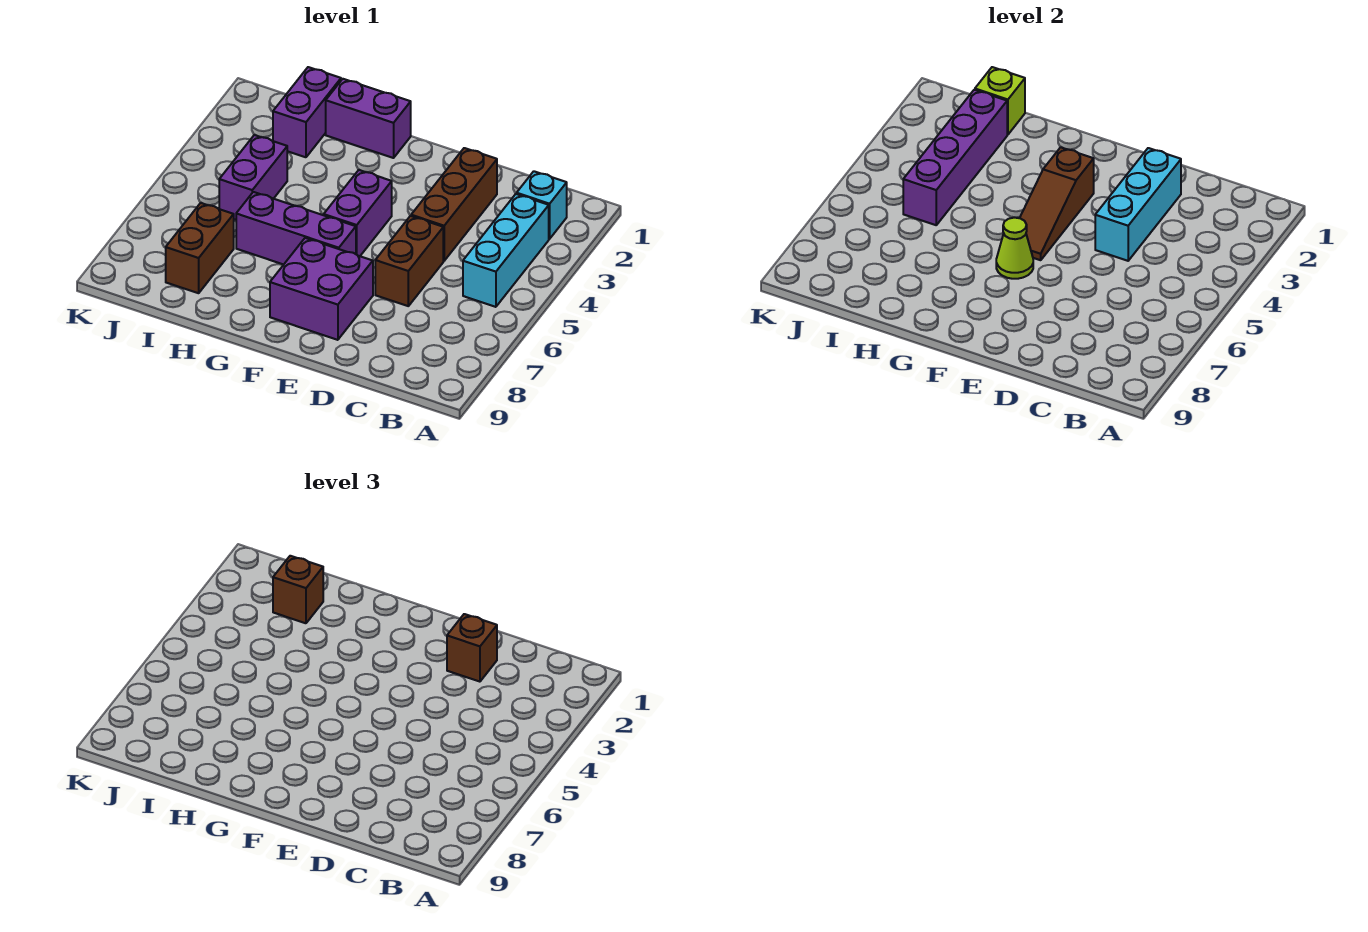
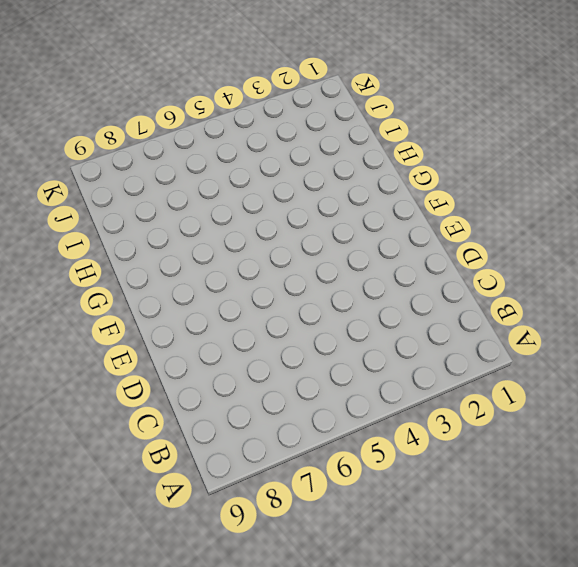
none -> cyan 1x1 brick [517,171,567,239]
none -> cyan 1x3 brick [463,194,549,307]
none -> brown 1x3 brick [411,148,497,261]

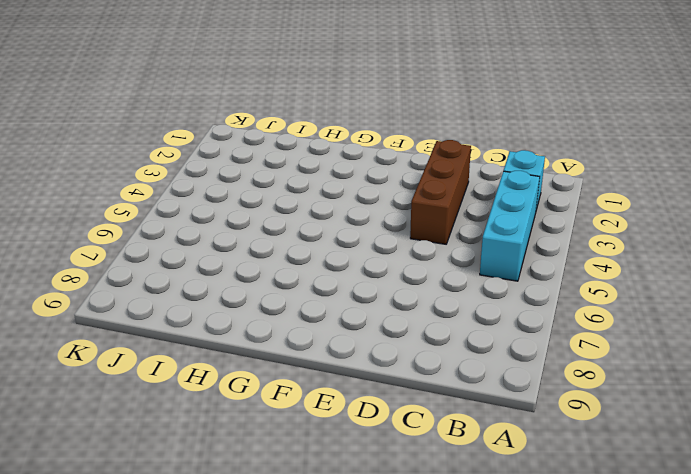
none -> brown 1x2 brick [375,216,443,306]
none -> purple 2x2 brick [270,238,373,340]
none -> purple 1x2 brick [324,170,392,256]

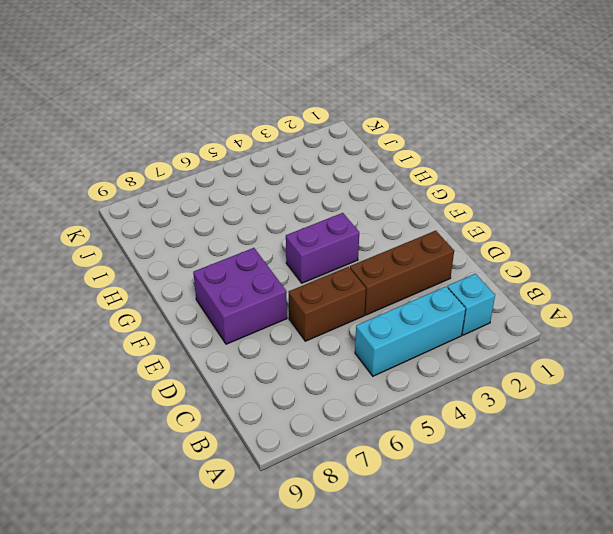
none -> purple 1x3 brick [236,192,356,265]
none -> purple 1x2 brick [326,79,411,158]
none -> purple 1x2 brick [273,67,341,157]

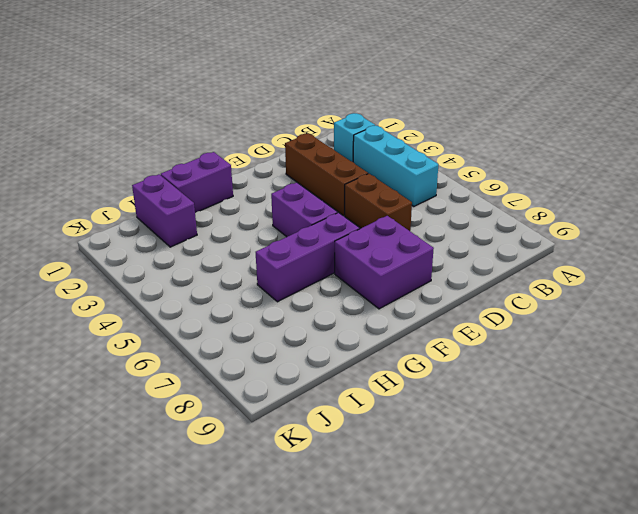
none -> purple 1x2 brick [219,135,287,220]
none -> brown 1x2 brick [166,203,234,293]
none -> cyan 1x3 brick [1095,148,1181,261]

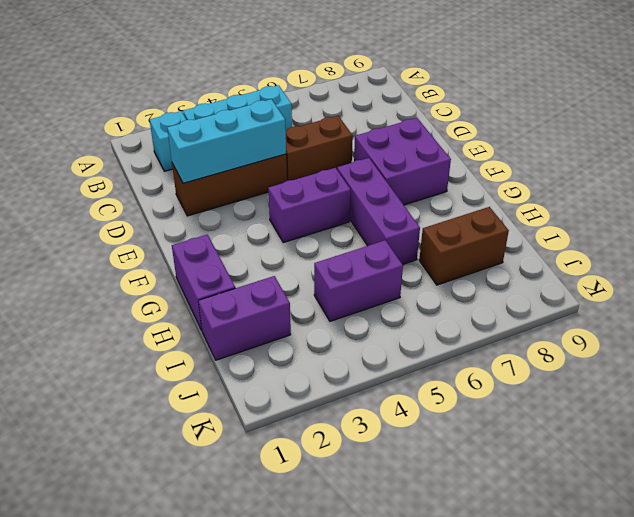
none -> brown 1x3 slope [1020,147,1094,260]
none -> lime 1x1 cone [996,218,1033,279]
none -> lime 1x1 brick [975,67,1025,135]

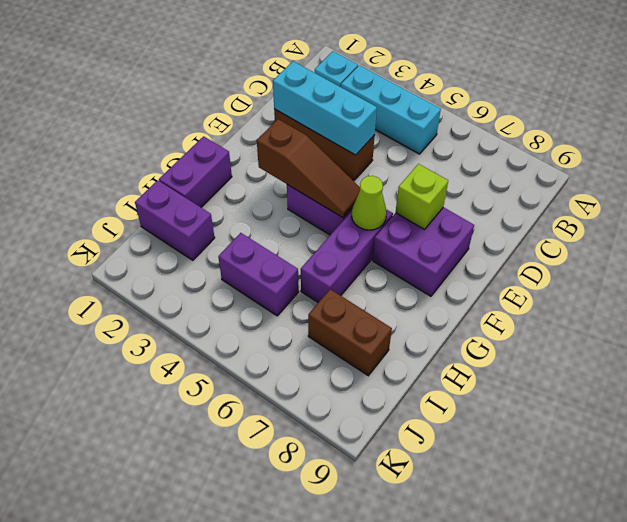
lime 1x1 brick [396,164,448,229] -> lime 1x1 brick moved to [975,67,1025,135]
none -> brown 1x2 brick [375,216,443,306]
none -> purple 1x4 brick [903,90,1007,225]
none -> brown 1x1 brick [447,614,497,682]

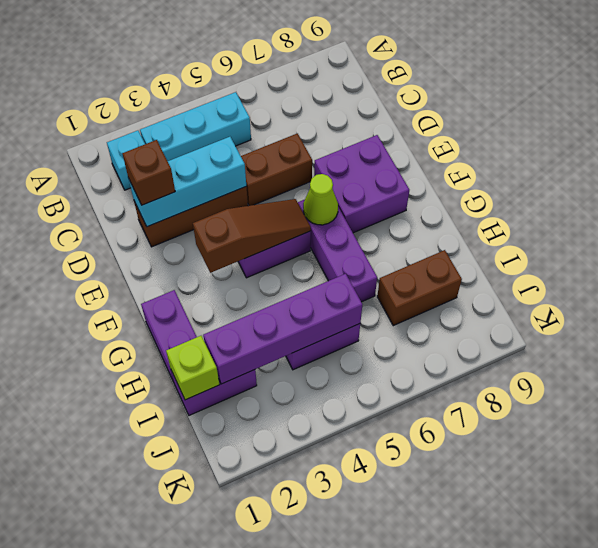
none -> brown 1x1 brick [273,556,323,623]

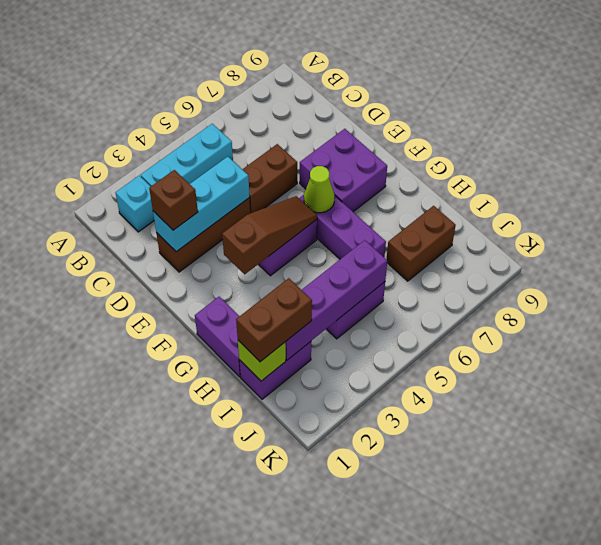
brown 1x2 brick [236,278,312,362] -> brown 1x1 brick [273,556,323,623]

